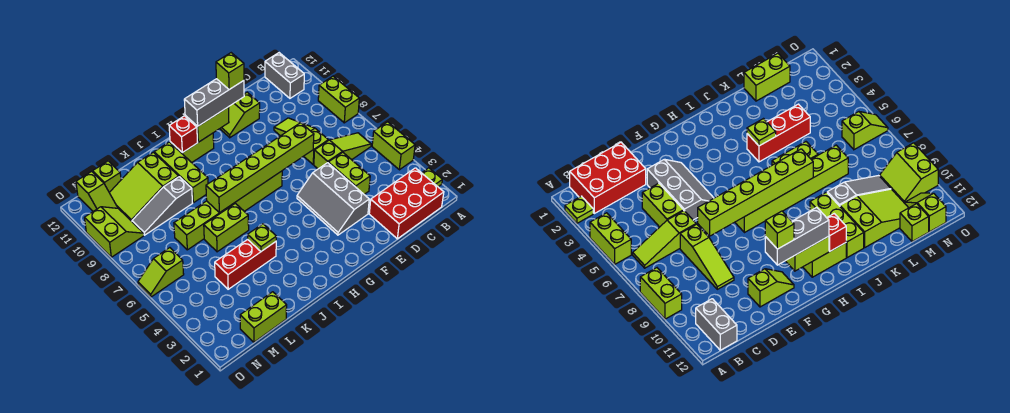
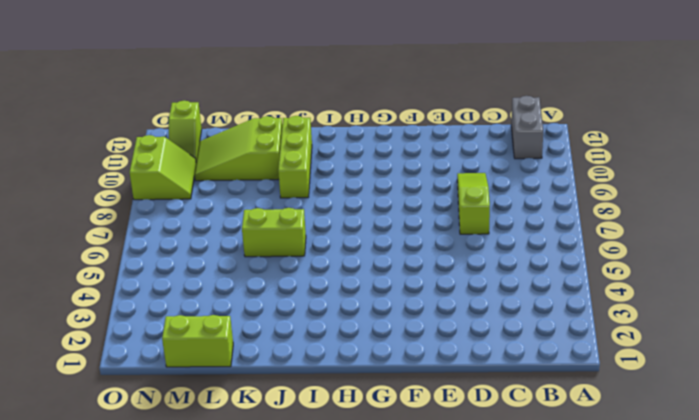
none -> lime 1x1 plate [422,168,442,187]
none -> lime 1x2 brick [372,122,415,170]
none -> lime 1x2 brick [318,76,359,123]

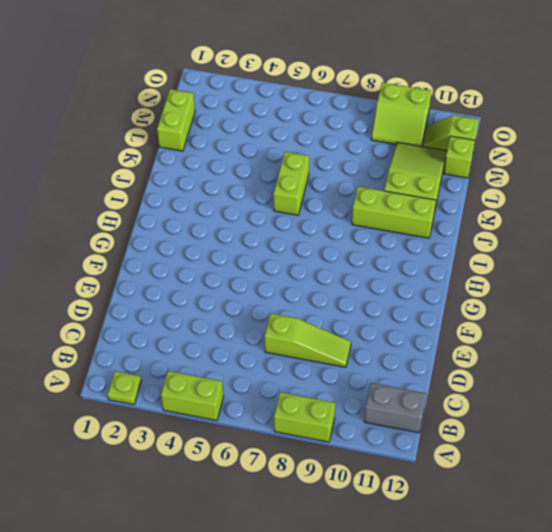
none -> red 2x3 brick [369,168,444,239]
none -> lime 1x3 slope [314,133,371,169]
none -> lime 1x2 brick [328,152,370,194]

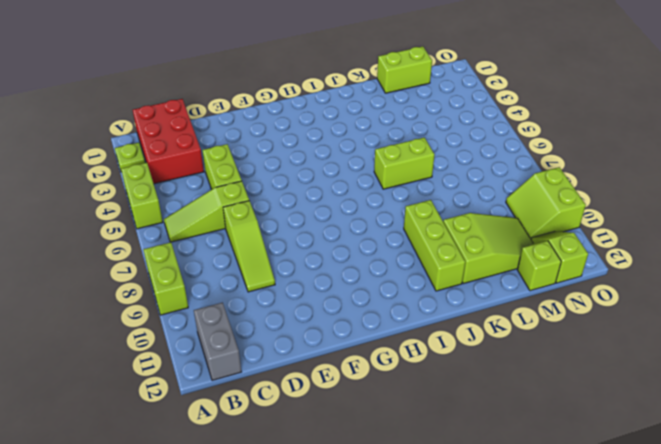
red 2x3 brick [133,99,204,184] -> red 2x3 brick turned to [369,168,444,239]
none -> grey 2x3 slope [297,163,369,235]
none -> lime 1x2 slope [220,92,260,138]
none -> lime 1x6 brick [174,171,282,250]

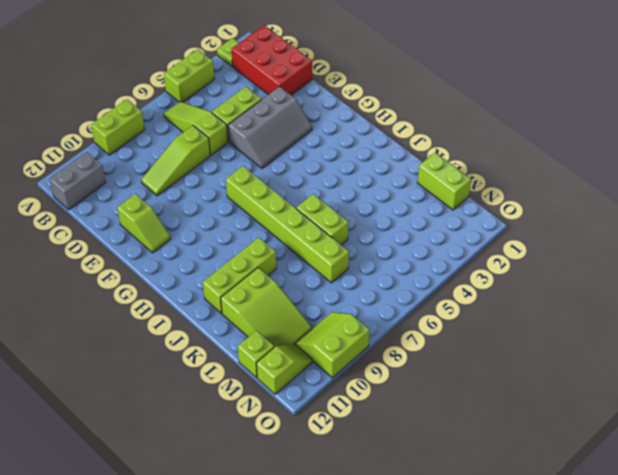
none -> lime 1x2 brick [170,133,214,162]
none -> red 1x3 brick [215,239,276,289]
none -> grey 1x3 slope [132,177,192,235]

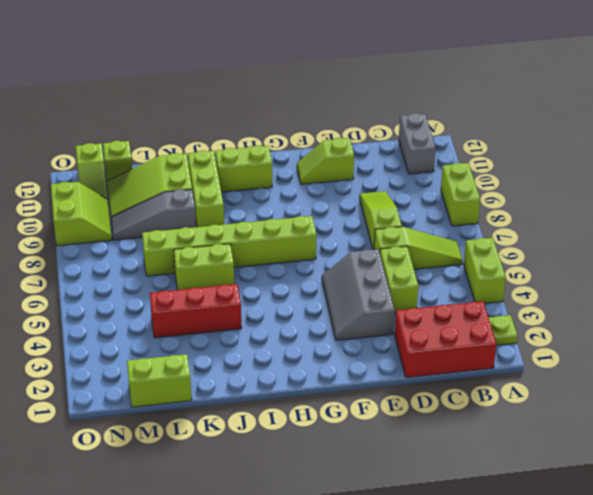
none -> lime 1x2 slope [138,248,184,297]
none -> lime 1x6 brick [206,123,314,213]
none -> lime 1x2 brick [185,107,229,142]

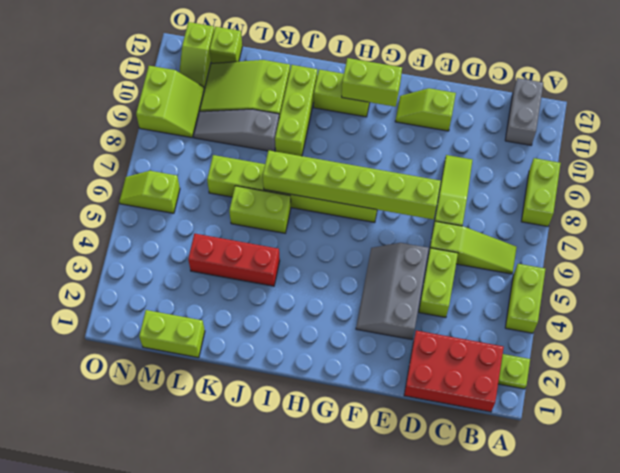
none -> red 1x1 brick [169,116,198,153]
none -> lime 1x1 plate [248,224,276,251]
none -> grey 1x3 brick [184,79,244,126]

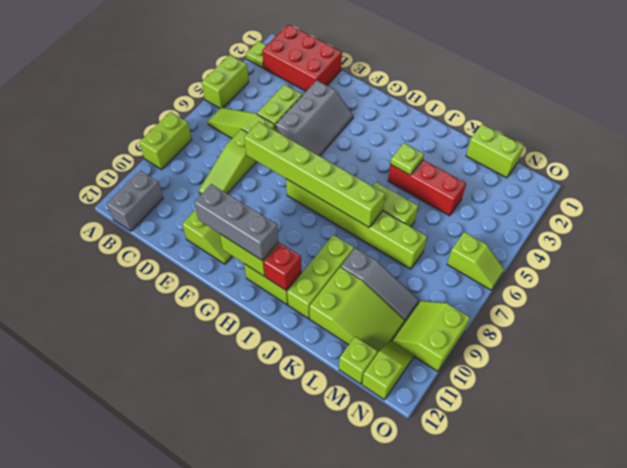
none -> lime 1x1 brick [216,53,244,89]

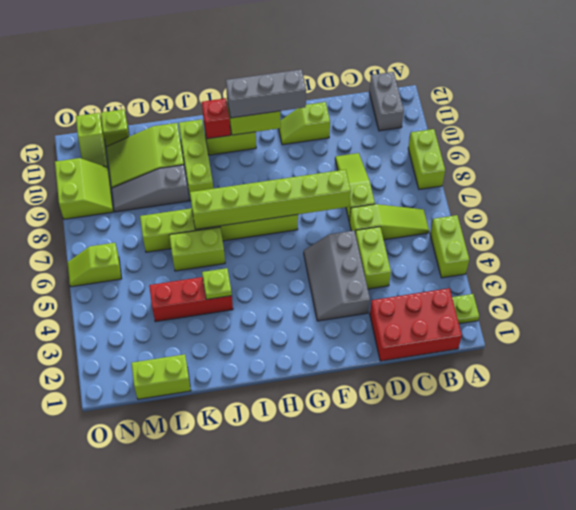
none -> lime 1x1 brick [216,53,244,89]

